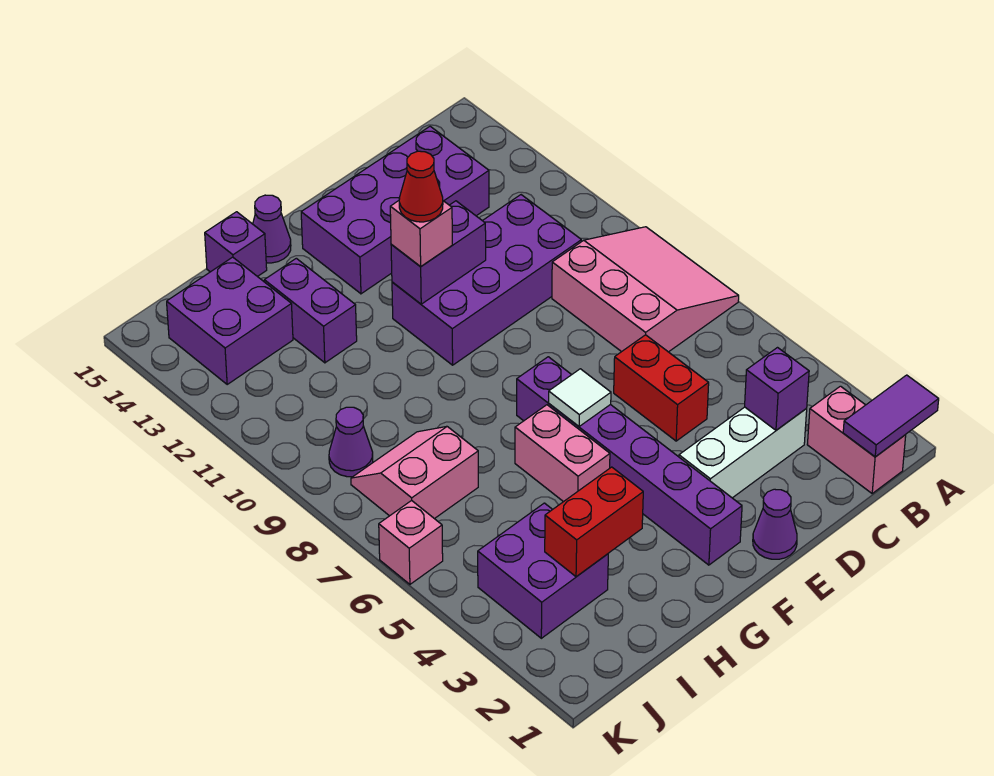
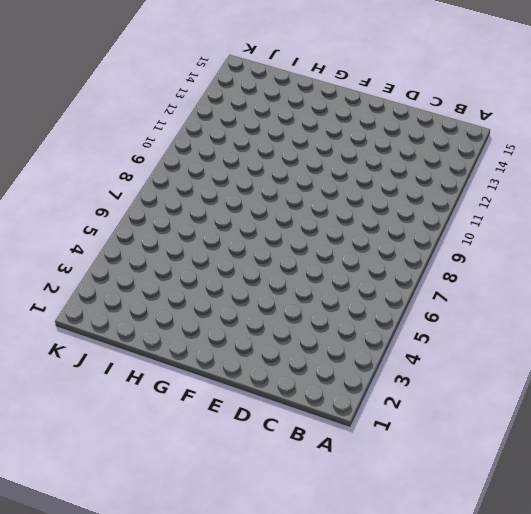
none -> pink 3x3 slope [552,227,739,352]
none -> pink 1x2 brick [807,386,906,493]
none -> white 1x3 brick [679,407,807,498]

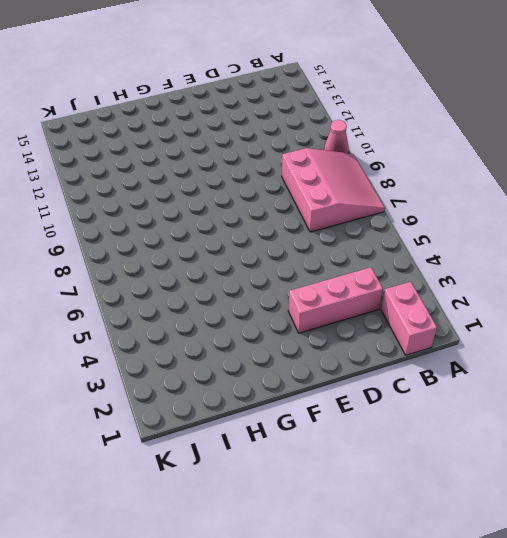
pink 1x1 cone [324,120,349,153] -> none
pink 1x3 brick [288,267,383,333] -> white 1x3 brick [679,407,807,498]
none -> purple 2x4 brick [392,195,581,365]
none -> purple 2x4 brick [301,126,489,294]
none -> red 1x2 brick [614,335,709,441]

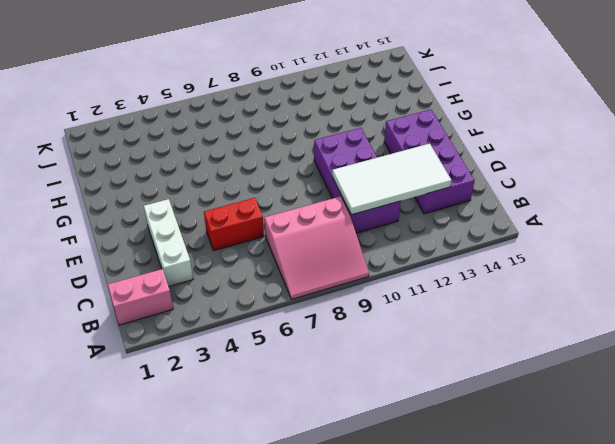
white 2x4 tile [332,144,451,215] -> none
none -> purple 1x1 cone [753,489,797,559]
none -> purple 1x6 brick [517,357,742,565]
none -> pink 1x2 brick [515,405,610,502]

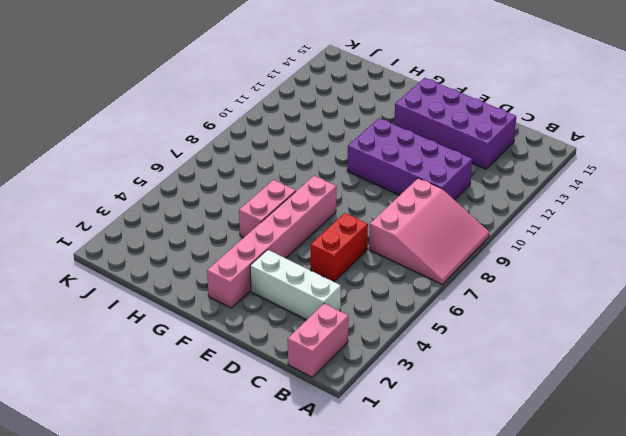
pink 1x6 brick [207,176,336,308] -> purple 1x6 brick [517,357,742,565]
none -> purple 1x1 cone [753,489,797,559]
none -> purple 1x1 cone [253,195,291,263]
none -> purple 1x2 brick [264,258,357,363]

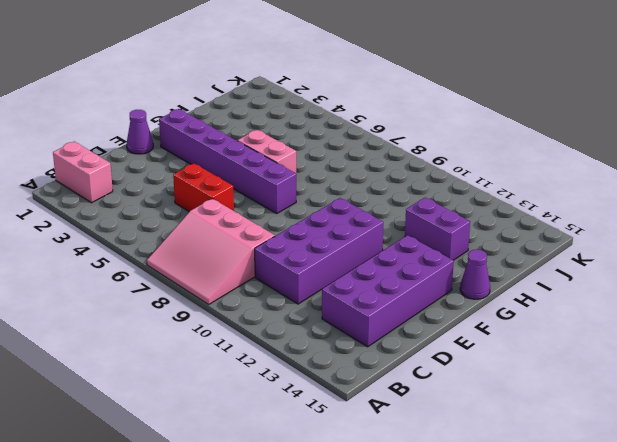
none -> white 1x3 brick [679,407,807,498]
none -> purple 1x1 brick [205,212,267,277]
none -> purple 2x2 brick [478,503,608,638]

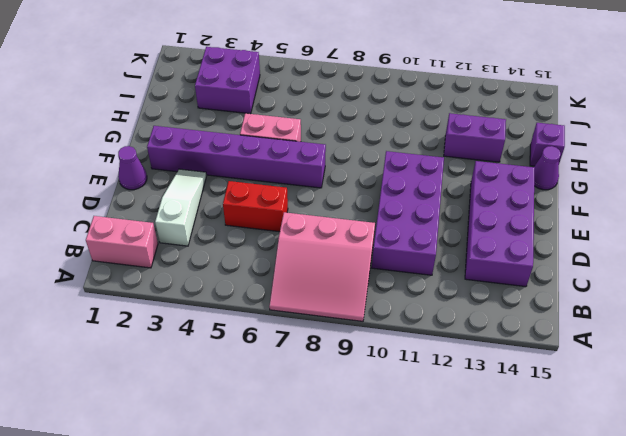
white 1x3 slope [155,169,206,246] -> white 1x3 brick [679,407,807,498]
none -> pink 2x2 slope [351,426,478,519]
none -> purple 2x2 brick [167,257,293,384]
none -> purple 1x1 cone [329,407,373,477]

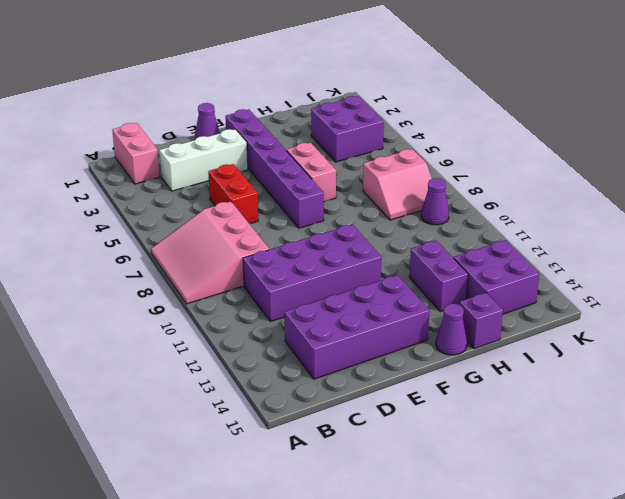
none -> pink 1x1 brick [379,500,443,584]
none -> purple 1x2 tile [843,375,939,457]
none -> purple 1x1 brick [745,348,809,430]

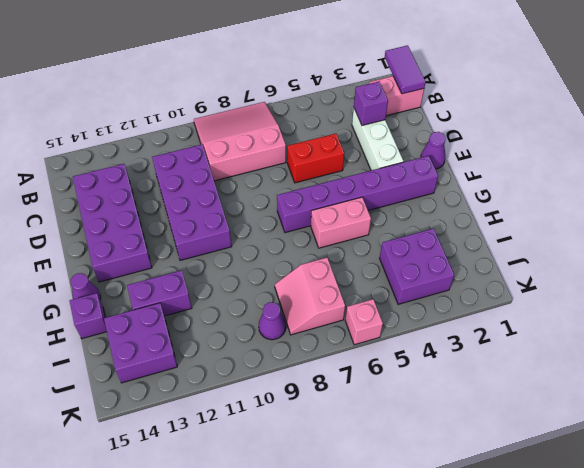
none -> purple 1x2 brick [391,201,486,304]
none -> white 1x1 tile [549,369,611,426]
none -> red 1x2 brick [545,467,643,577]

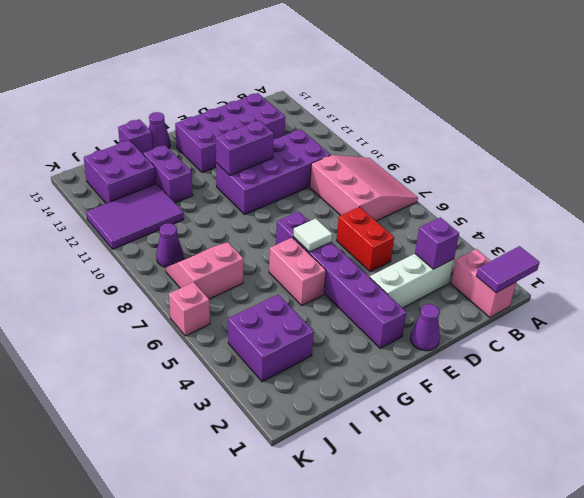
purple 2x3 tile [86,184,184,249] -> none
none -> red 1x2 brick [545,467,643,577]
none -> pink 1x1 brick [390,201,452,267]
none -> red 1x1 cone [399,151,443,222]

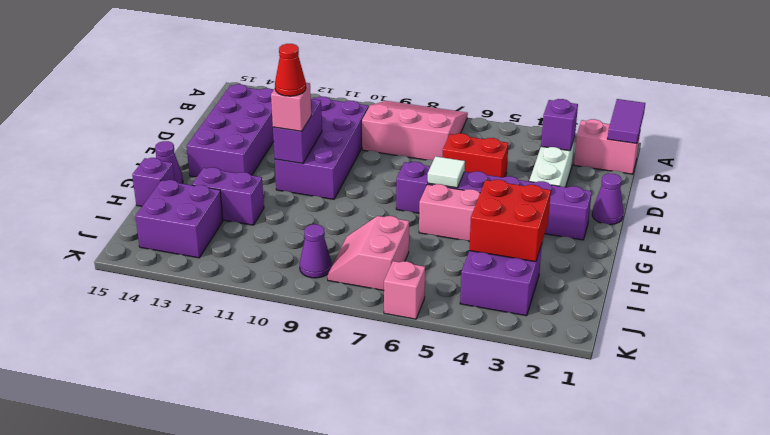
red 2x2 brick [469,180,551,262] -> red 1x2 brick [545,467,643,577]

